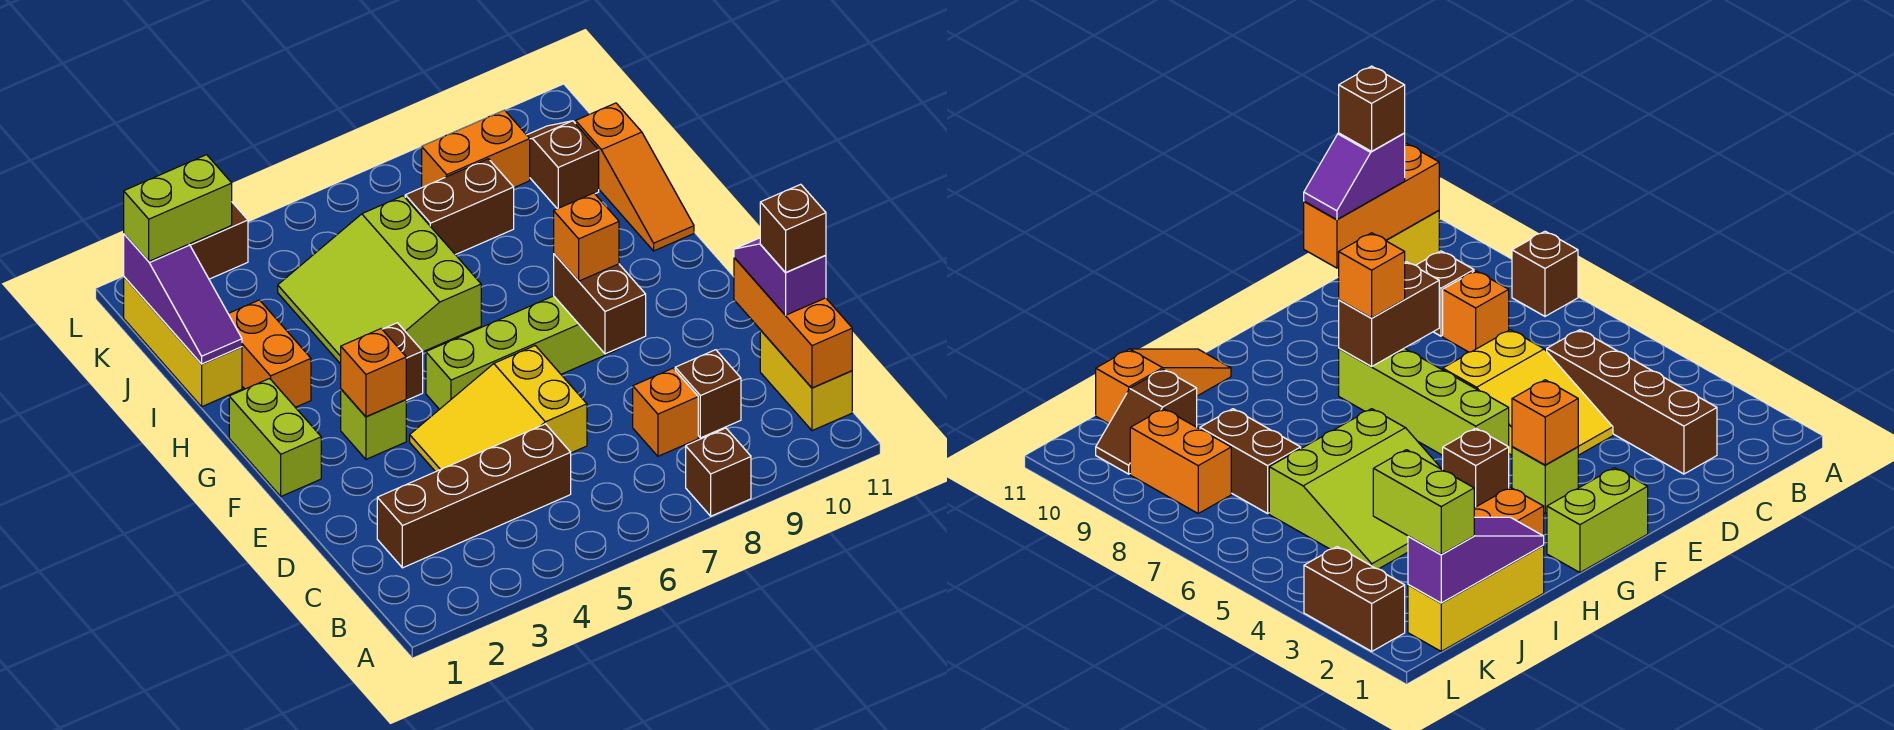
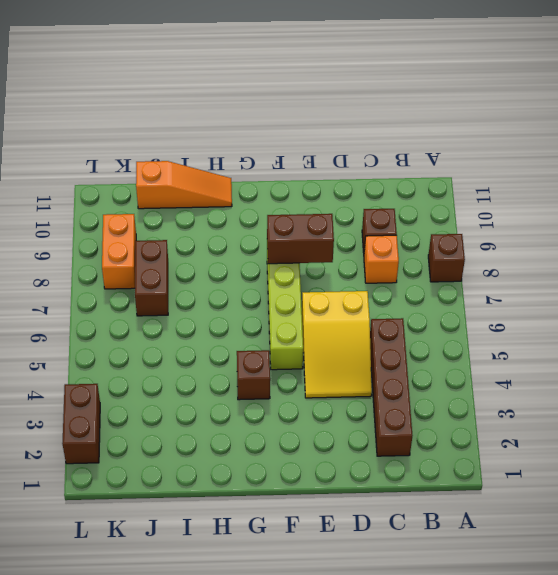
none -> yellow 1x2 brick [760,330,852,431]
none -> lime 1x2 brick [229,378,321,496]
none -> lime 1x1 brick [341,389,406,459]

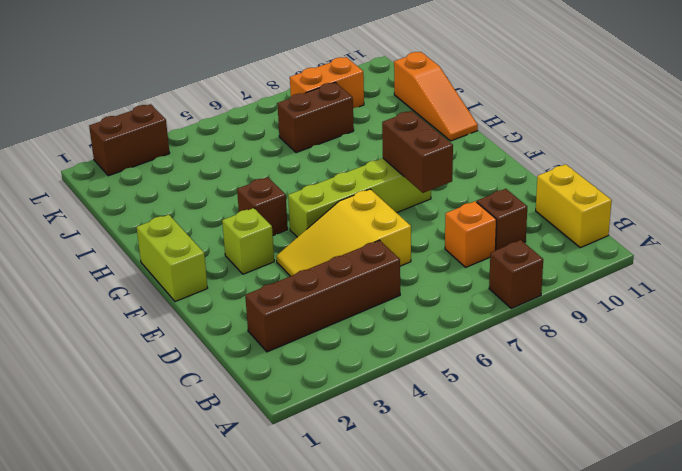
none -> orange 1x2 brick [228,300,311,407]
none -> lime 3x3 slope [278,196,481,364]
none -> yellow 1x3 brick [124,277,242,407]

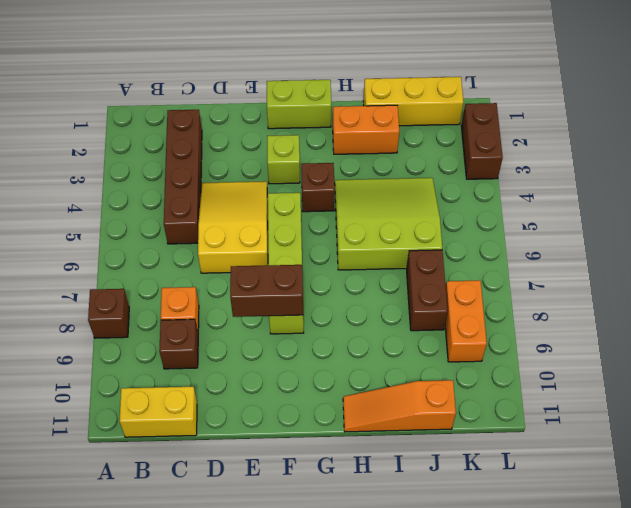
none -> brown 1x2 slope [527,121,599,209]
none -> orange 1x3 brick [734,258,852,388]
none -> orange 1x1 brick [341,329,406,417]

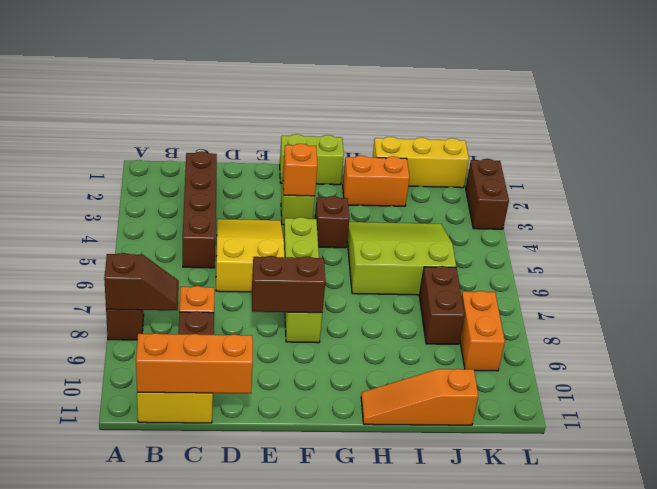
brown 1x2 slope [104,253,179,310] -> brown 1x2 slope moved to [527,121,599,209]
none -> purple 1x3 slope [124,234,242,364]
none -> purple 1x2 slope [734,238,826,315]
none -> orange 1x1 brick [554,193,619,281]

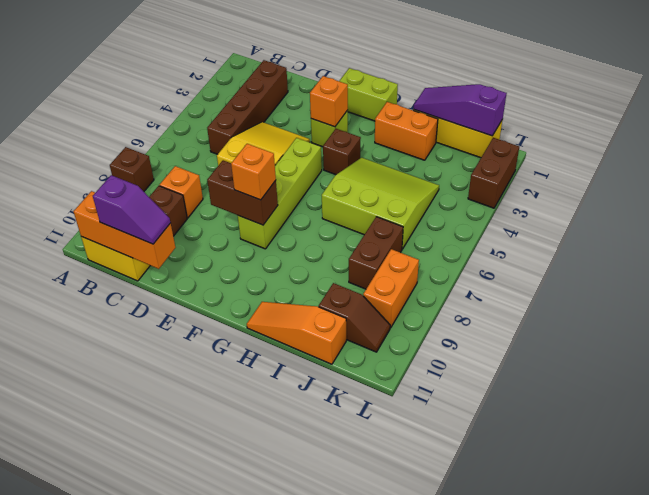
none -> lime 1x2 brick [124,155,232,261]
none -> brown 1x1 brick [760,184,826,273]

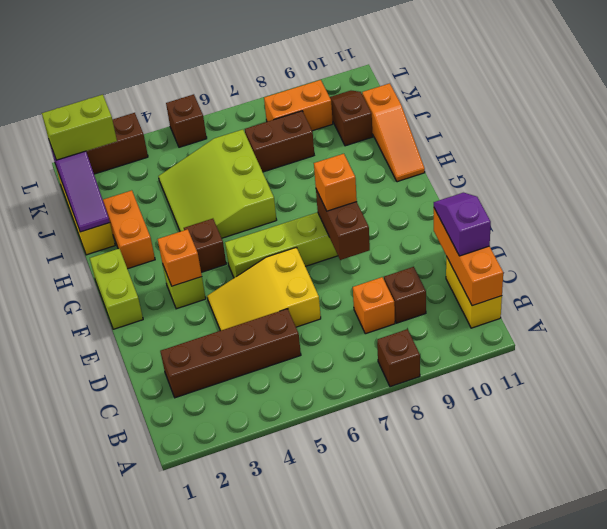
brown 1x1 brick [166,94,207,147] -> brown 1x1 brick moved to [760,184,826,273]

